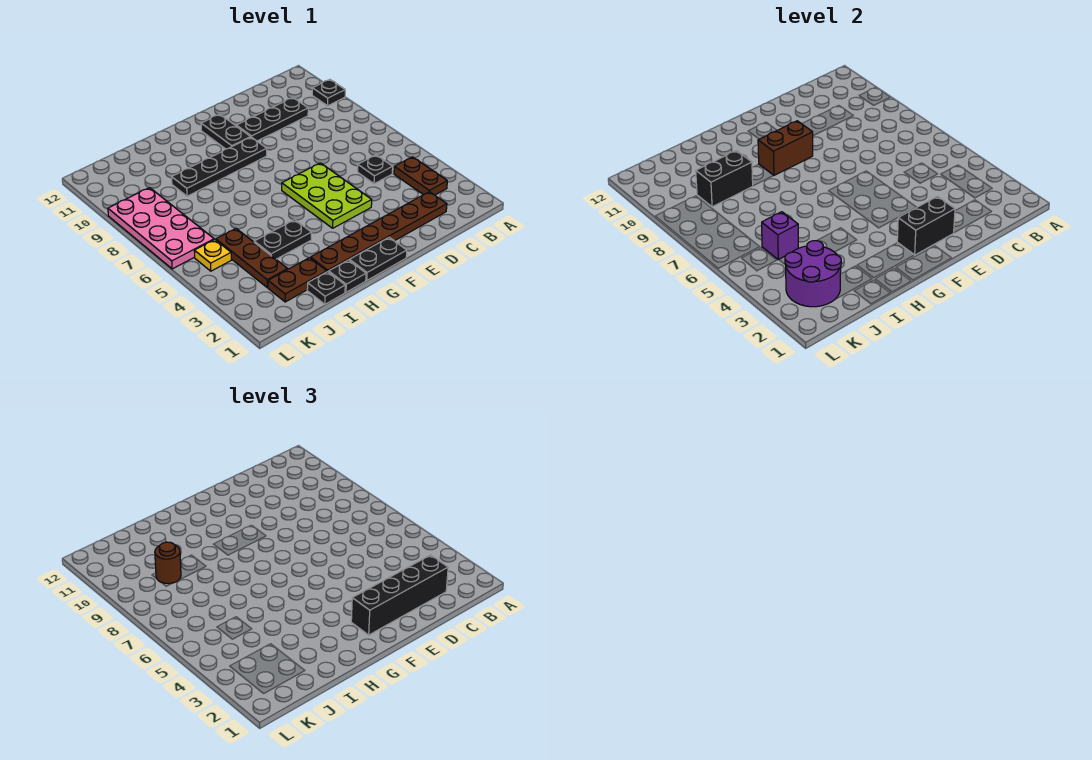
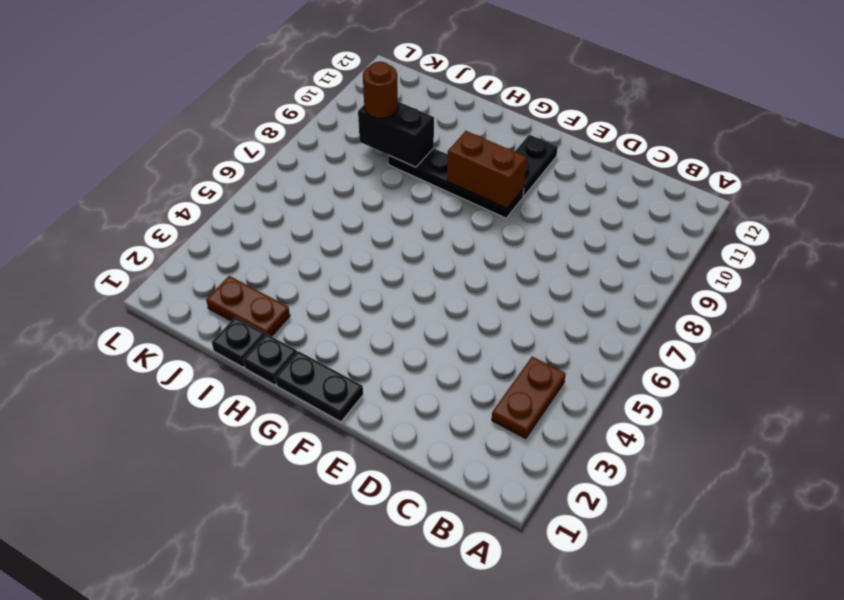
none -> black 1x1 plate [312,80,345,106]
none -> brown 1x6 plate [311,192,447,272]
none -> black 1x1 plate [358,155,393,184]

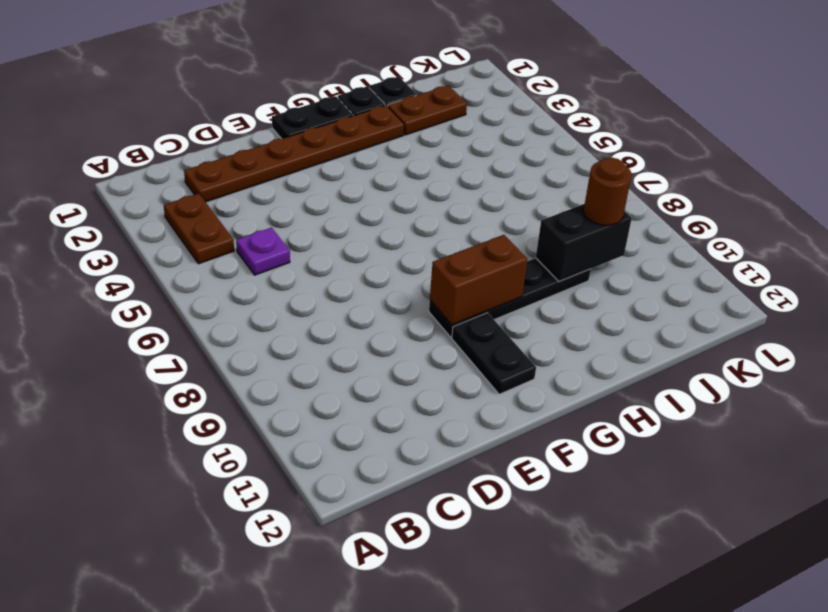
purple 1x1 plate [236,228,290,275] -> black 1x1 plate [358,155,393,184]
none -> black 1x1 plate [312,80,345,106]
none -> black 1x3 plate [236,98,308,141]
none -> lime 2x3 plate [282,163,372,228]

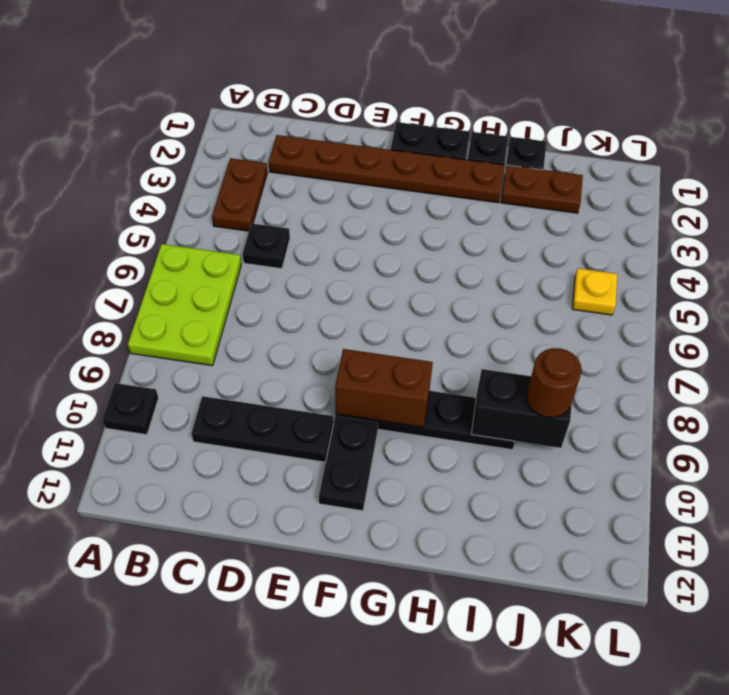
lime 2x3 plate [128,244,241,366] -> lime 2x3 plate moved to [282,163,372,228]
none -> black 1x2 plate [254,220,312,259]
none -> brown 1x3 plate [216,228,288,288]
none -> pink 2x4 plate [108,188,214,269]

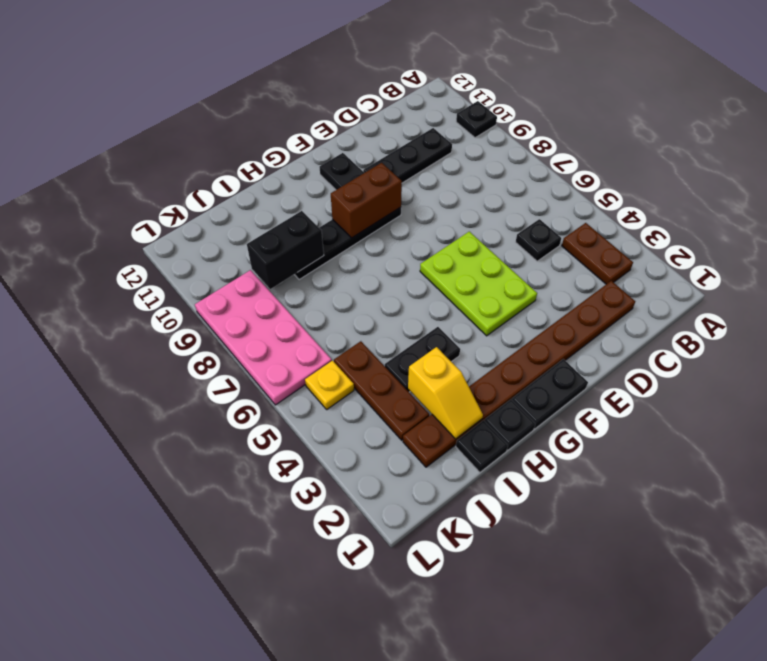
yellow 1x2 slope [408,347,483,439] -> none
none -> black 1x2 brick [897,196,955,255]
none -> purple 2x2 round brick [785,241,841,307]
none -> purple 1x1 brick [762,212,798,260]

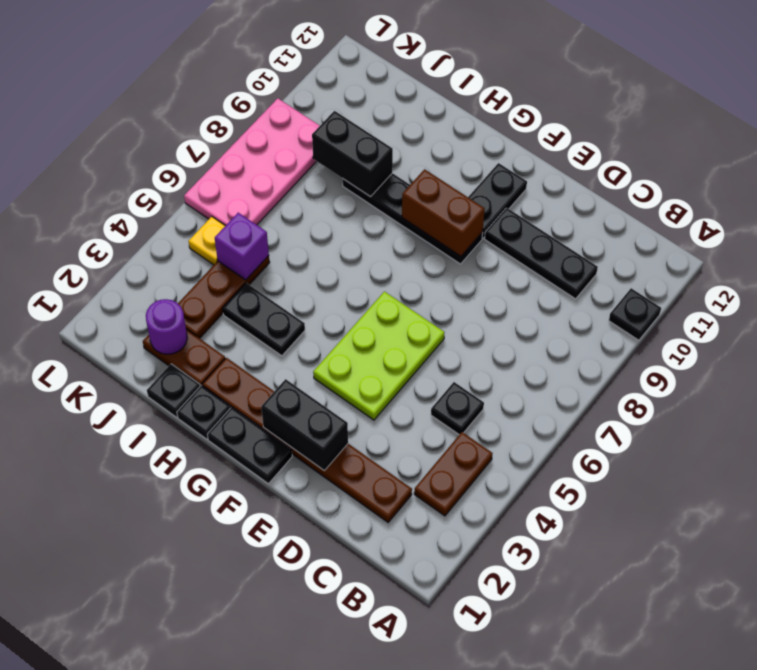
purple 1x1 round brick [146,299,187,354] -> purple 2x2 round brick [785,241,841,307]
none -> black 1x4 brick [351,555,448,635]
none -> brown 1x1 round brick [155,542,181,584]

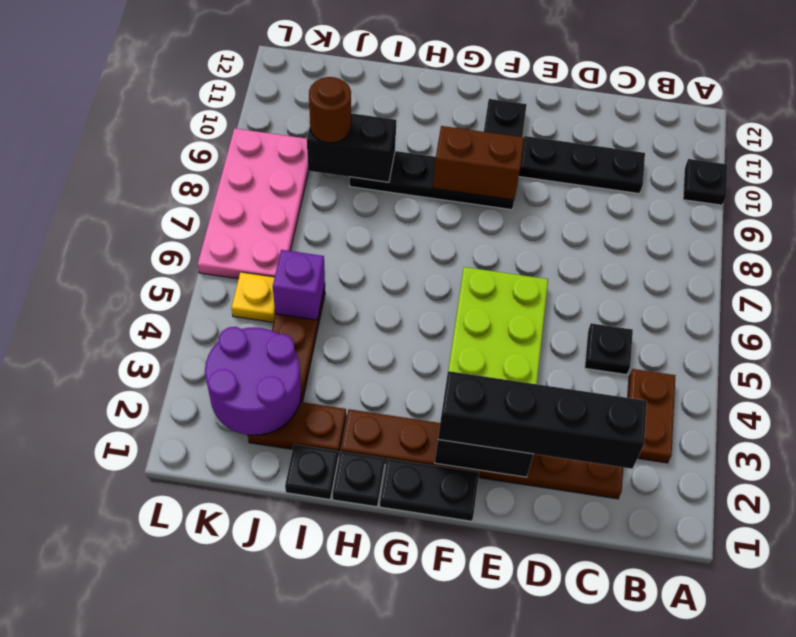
none -> black 1x2 plate [254,220,312,259]

